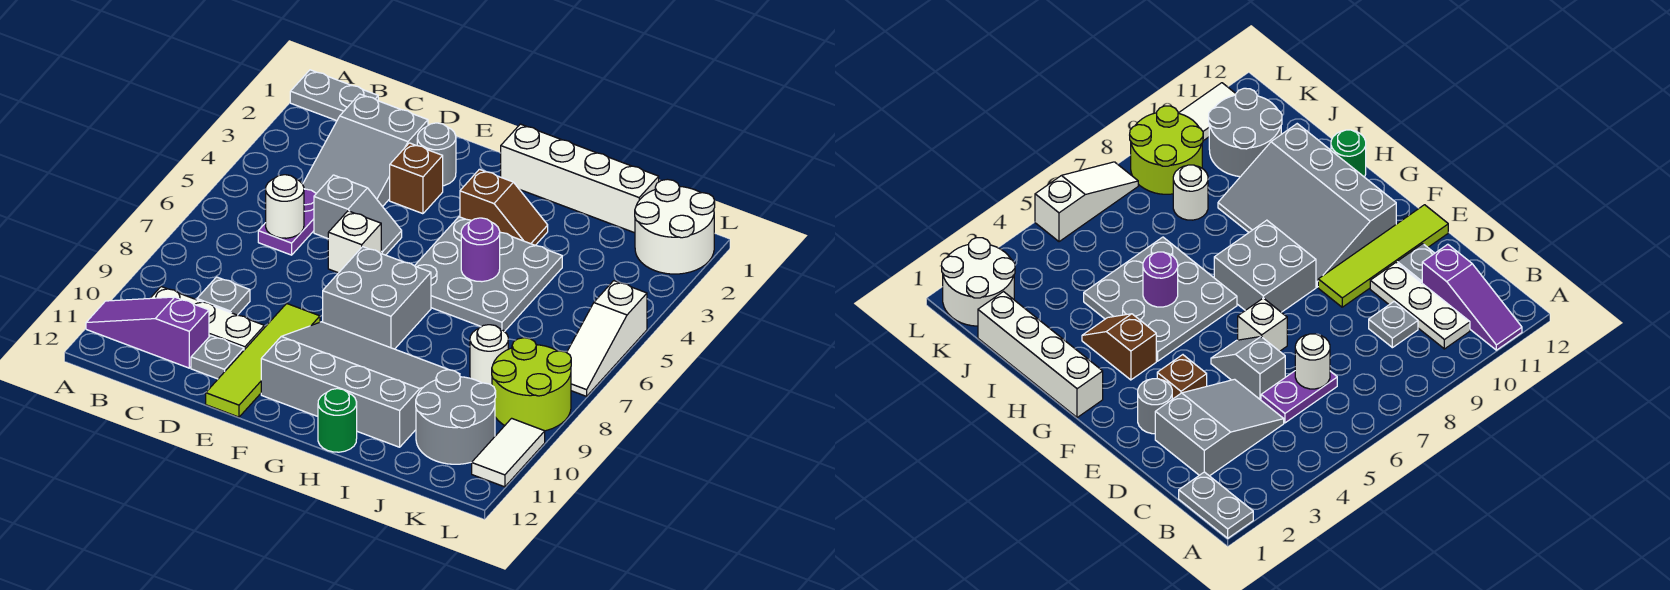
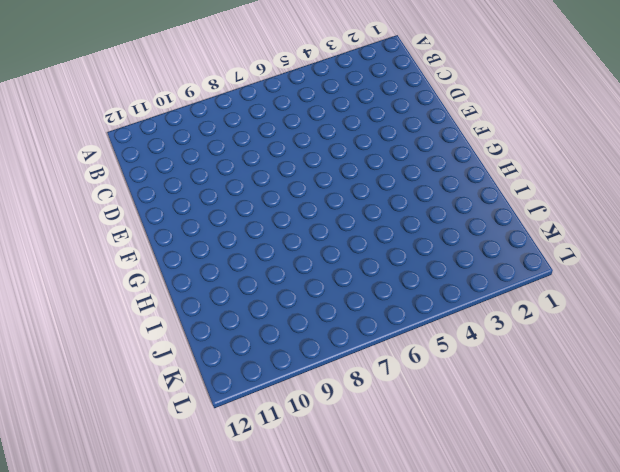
none -> grey 1x2 plate [290,70,378,121]
none -> purple 1x3 slope [86,297,209,368]
none -> white 1x3 plate [151,287,264,350]

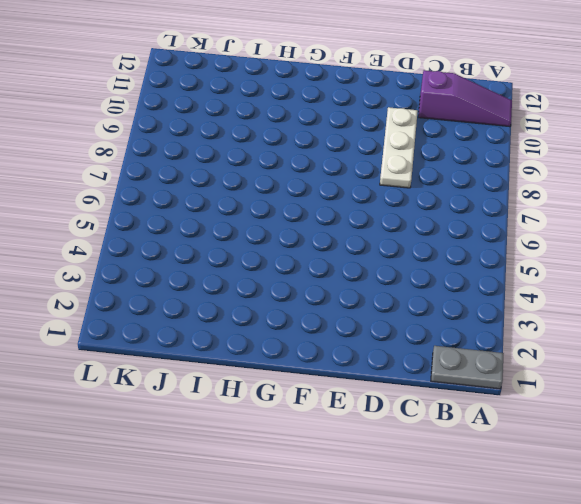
white 1x3 plate [380,107,418,188] -> white 1x3 plate turned to [151,287,264,350]
none -> grey 2x3 slope [303,94,428,207]
none -> purple 1x2 plate [258,189,316,255]
none -> grey 1x1 plate [197,277,250,315]

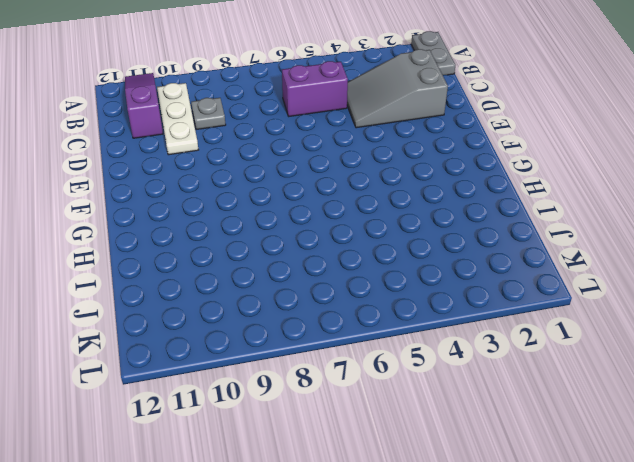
purple 1x2 brick [282,61,348,116] -> purple 1x2 plate [258,189,316,255]
none -> grey 1x2 slope [314,175,402,255]
none -> grey 1x1 plate [191,336,244,379]
none -> grey 1x1 round brick [417,123,456,186]

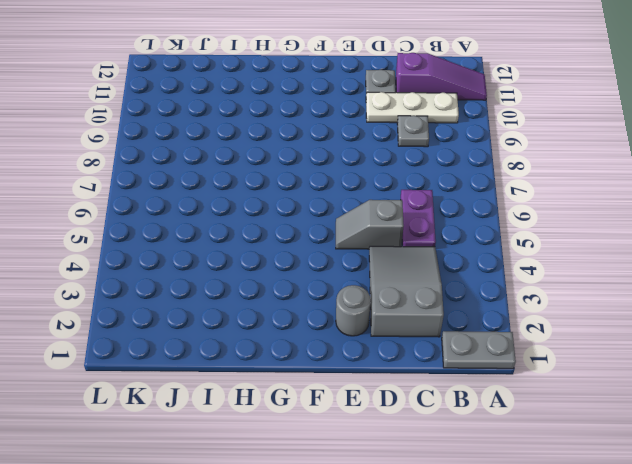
none -> brown 1x1 brick [390,143,443,214]
none -> white 1x1 brick [328,211,381,273]
none -> lime 1x4 tile [206,303,320,417]

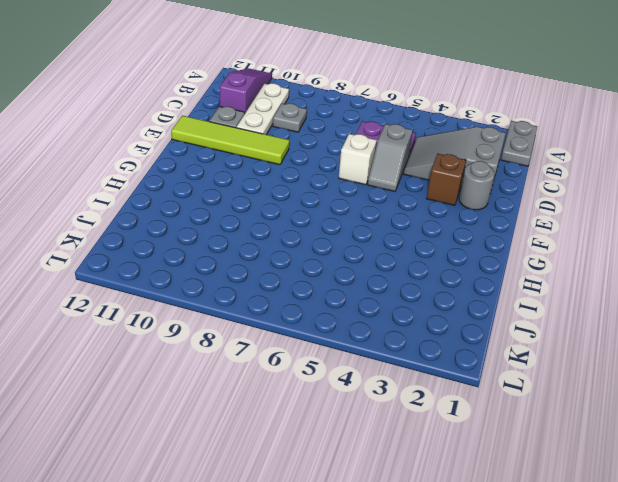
none -> grey 2x2 brick [323,247,431,349]
none -> grey 3x4 slope [261,322,460,447]
none -> white 1x4 brick [501,124,659,233]

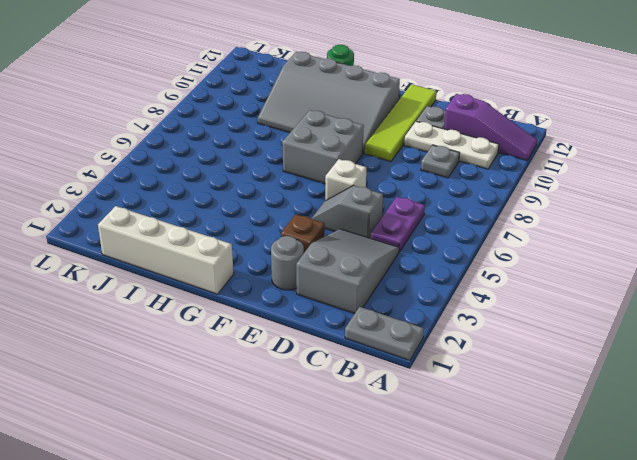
none -> brown 1x2 slope [460,169,548,245]
none -> grey 3x3 plate [415,217,562,332]
none -> white 1x1 round brick [470,325,508,385]

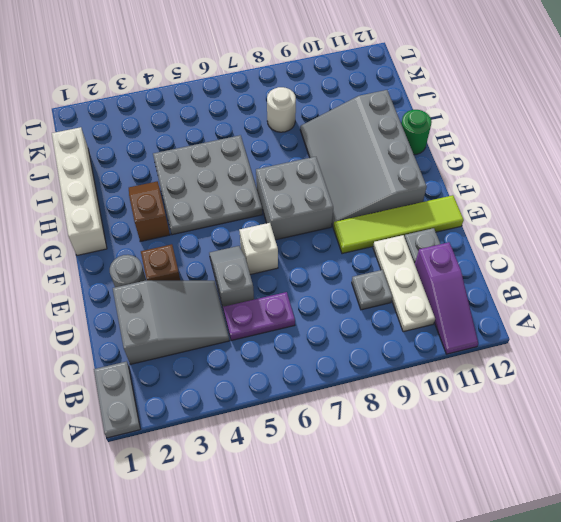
none -> grey 2x2 round brick [416,370,496,464]
none -> white 2x2 round brick [635,179,715,274]
none -> lime 2x2 round brick [492,338,571,431]

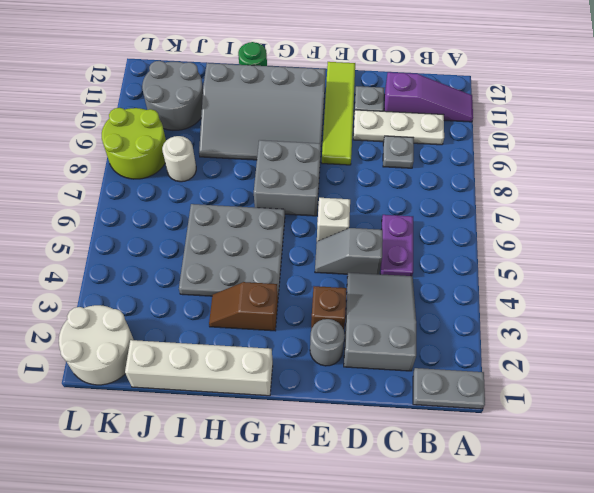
none -> white 1x3 slope [567,281,647,396]
none -> white 1x2 tile [472,418,545,487]
none -> white 1x1 round brick [266,175,304,238]

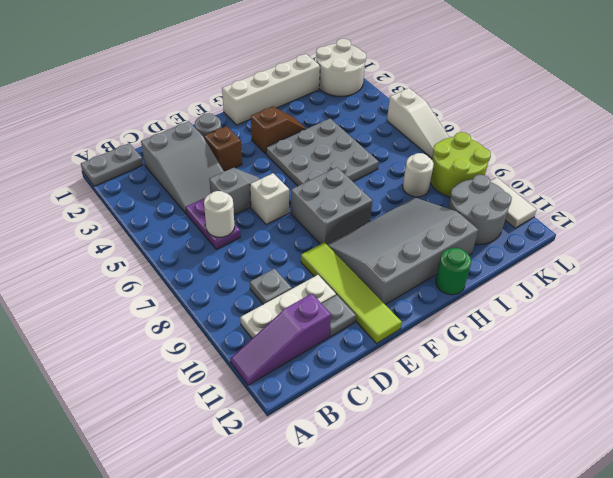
none -> purple 1x1 round brick [461,218,500,282]

